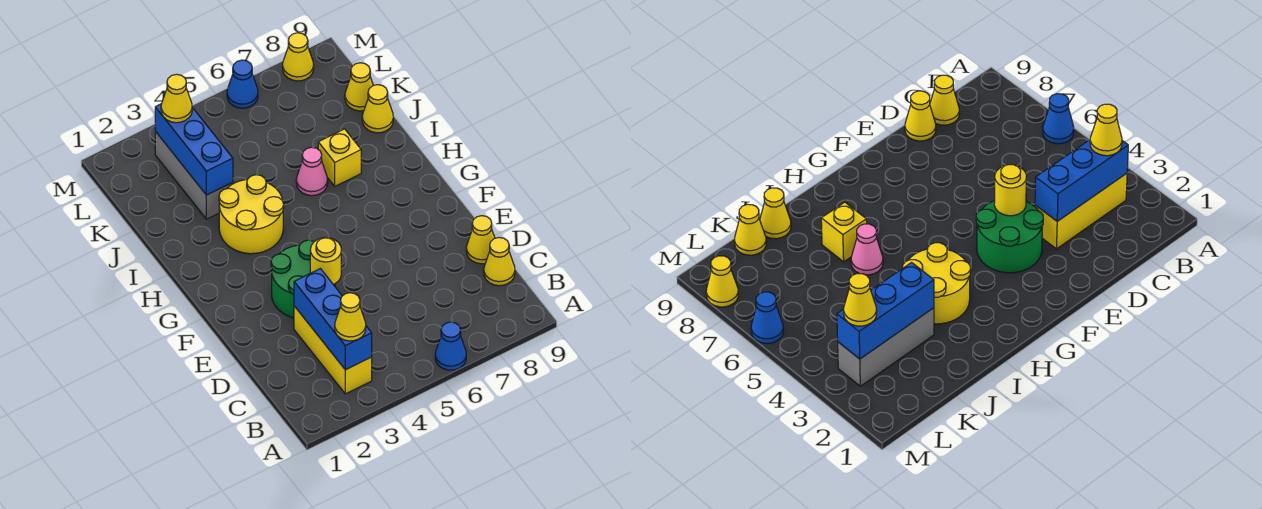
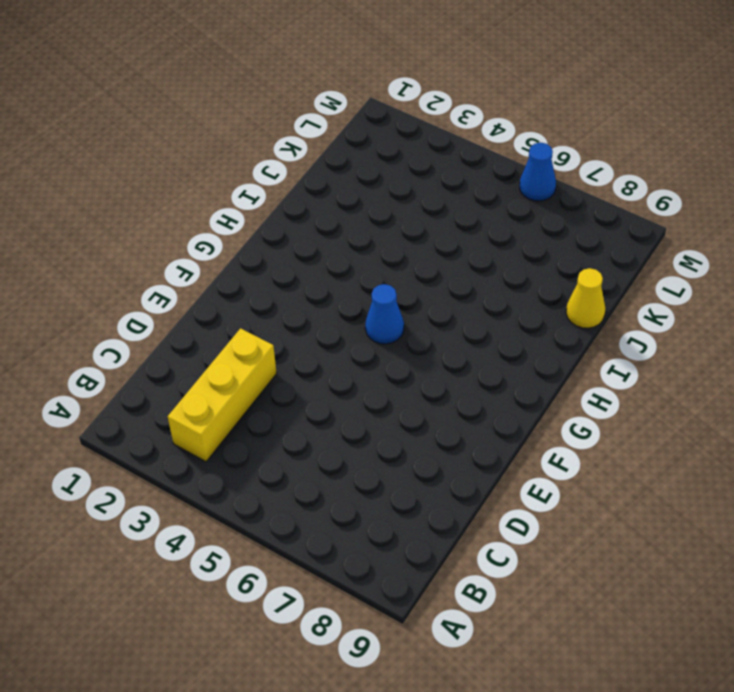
blue 1x1 cone [365,284,404,344] -> blue 1x1 cone moved to [435,322,466,370]
none -> yellow 1x1 cone [484,237,515,286]
none -> yellow 1x1 cone [466,216,495,264]
none -> green 2x2 round brick [271,240,335,318]

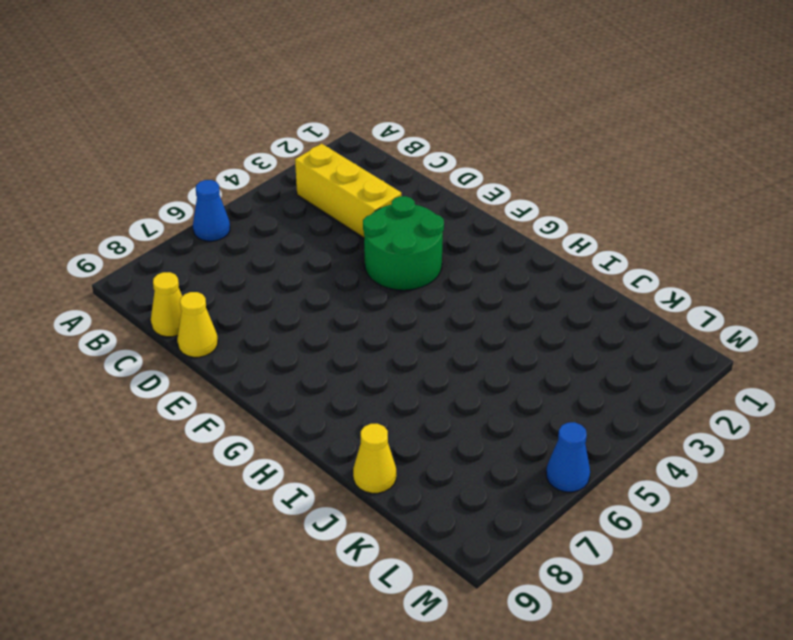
none -> yellow 2x2 round brick [219,175,284,254]
none -> pink 1x1 cone [296,147,328,196]
none -> yellow 1x1 brick [318,129,361,186]

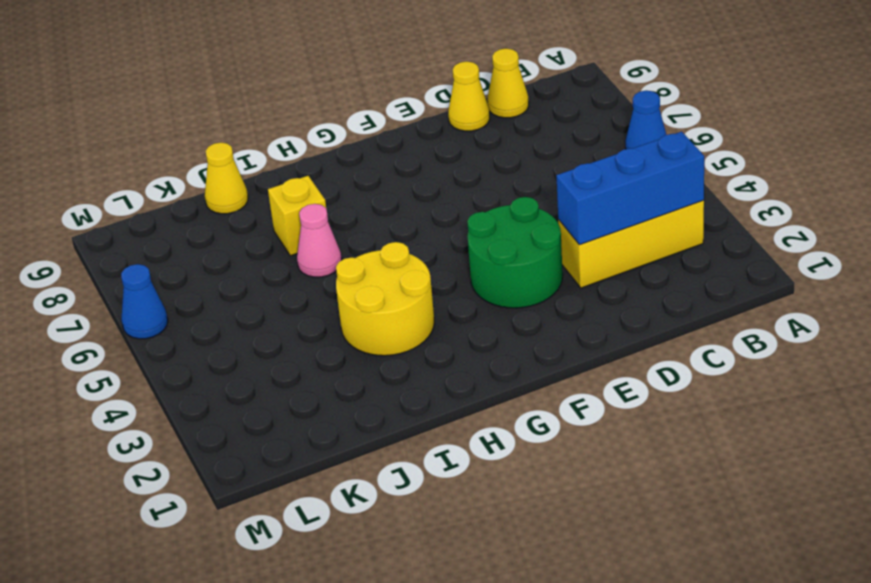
none -> grey 1x3 brick [155,131,233,219]
none -> yellow 1x1 cone [345,63,373,111]
none -> yellow 1x1 cone [283,33,314,81]

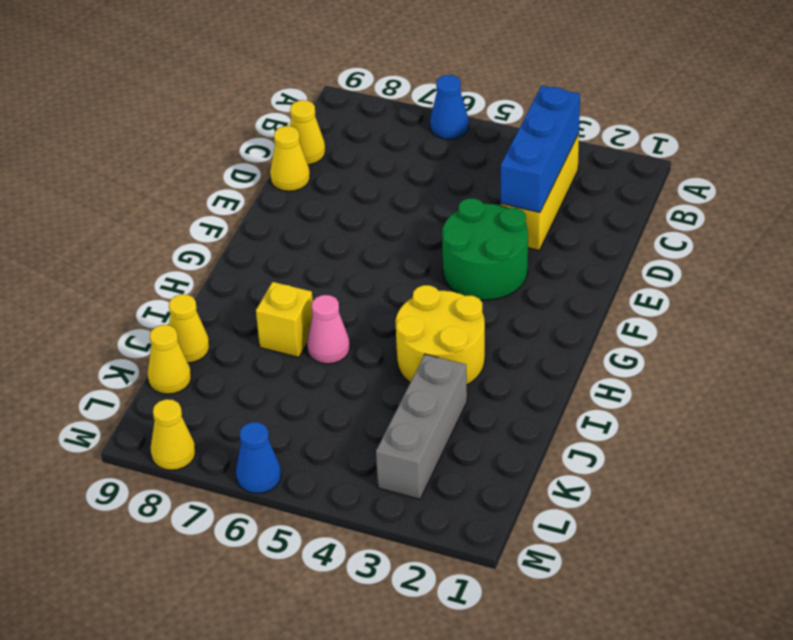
none -> yellow 1x1 round brick [310,238,341,284]
none -> blue 1x3 brick [155,104,233,195]
none -> yellow 1x1 cone [335,293,366,341]

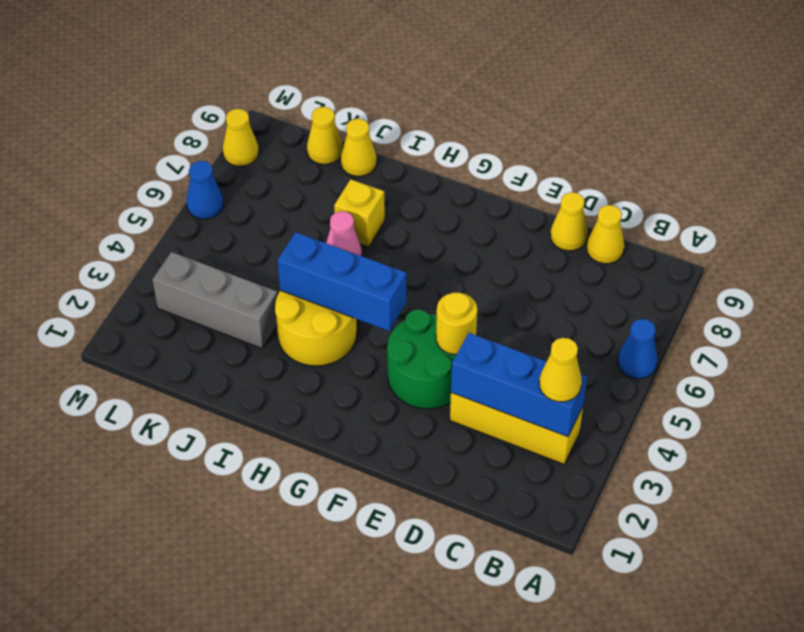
blue 1x3 brick [278,232,406,331] -> blue 1x3 brick moved to [155,104,233,195]
none -> yellow 1x1 cone [161,74,192,123]

